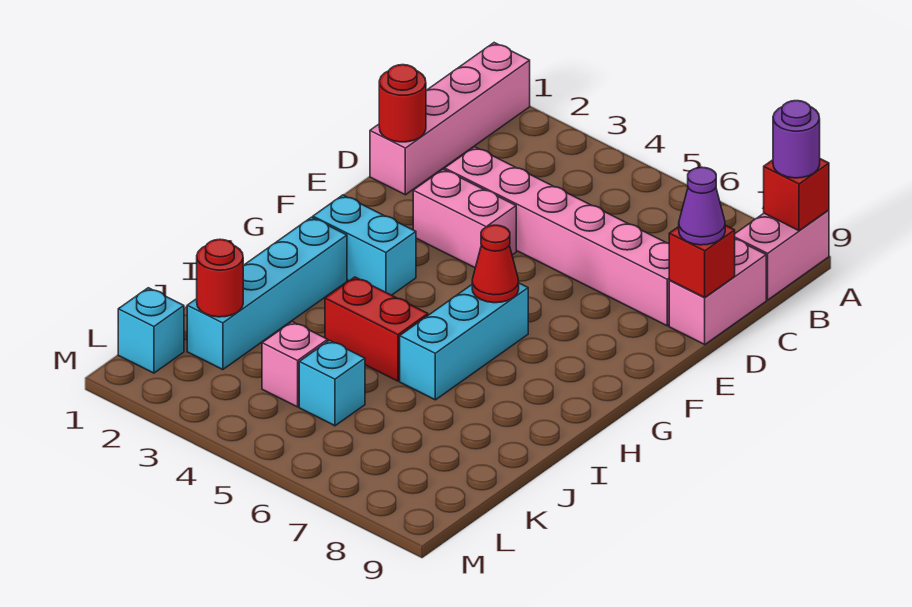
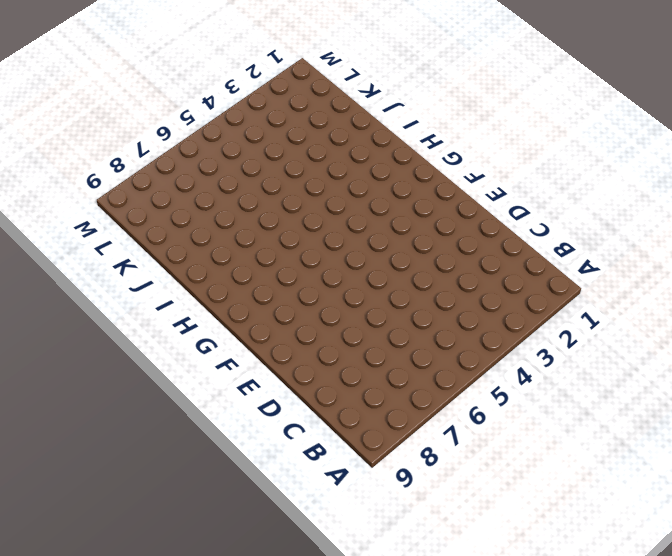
none -> pink 1x4 brick [370,43,530,195]
none -> pink 1x2 brick [735,210,829,300]
none -> pink 1x2 brick [669,239,766,344]

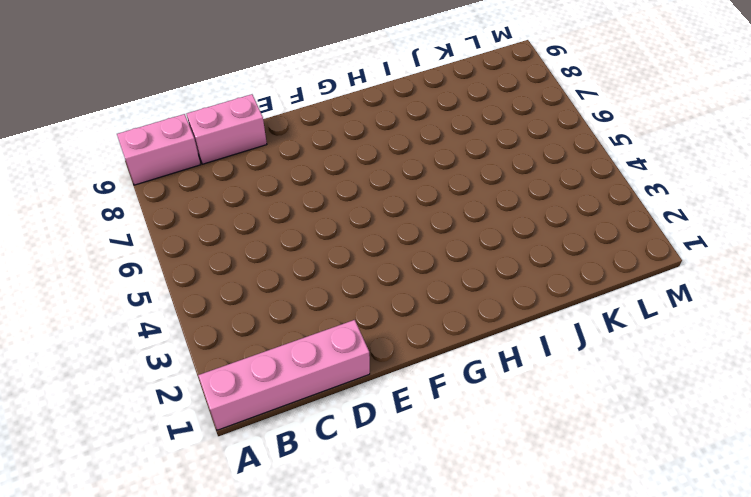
none -> pink 1x6 brick [445,147,669,326]
none -> pink 1x2 brick [413,169,516,268]
none -> cyan 1x2 brick [313,195,416,295]

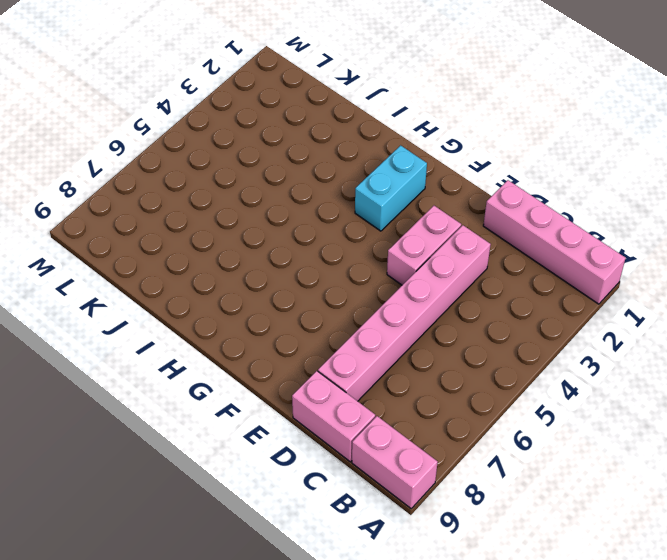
none -> cyan 1x3 brick [400,283,528,400]
none -> cyan 1x4 brick [187,217,347,370]
none -> red 1x2 brick [325,277,428,381]

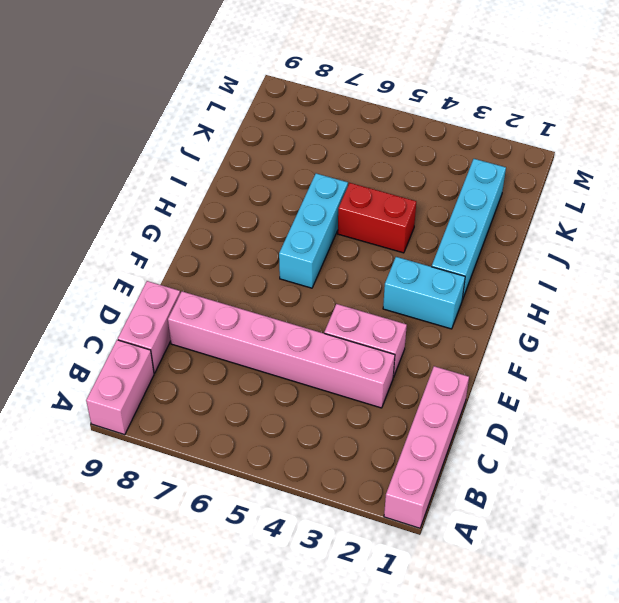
none -> pink 1x1 brick [262,322,328,407]
none -> cyan 1x1 brick [299,340,365,426]
none -> cyan 1x1 brick [118,288,184,373]

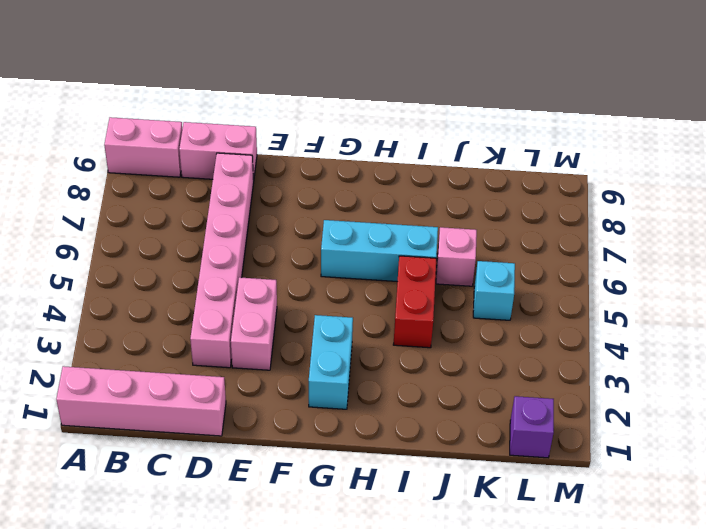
pink 1x1 brick [436,227,477,286] -> pink 1x1 brick moved to [262,322,328,407]
purple 1x1 brick [510,396,554,458] -> cyan 1x1 brick [118,288,184,373]
none -> cyan 1x4 brick [187,217,347,370]
none -> red 1x1 brick [764,159,829,231]
none -> red 1x1 round brick [379,65,426,142]

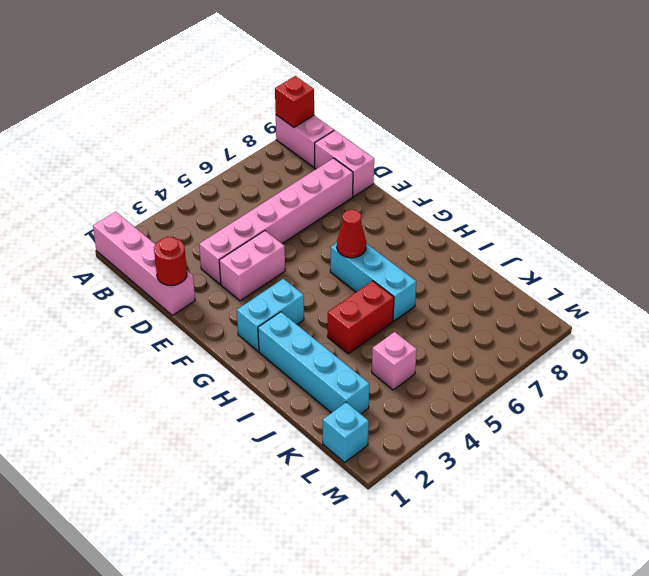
none -> cyan 1x1 brick [299,340,365,426]
none -> red 1x1 brick [669,225,735,297]
none -> red 1x1 round brick [197,239,243,317]

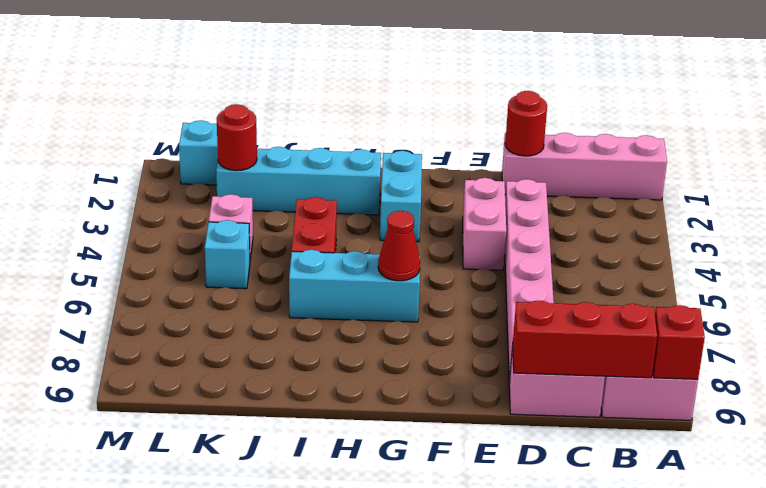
red 1x3 brick [513,300,657,378] -> red 1x1 brick [669,225,735,297]
none -> purple 1x1 round brick [773,101,820,178]
none -> purple 1x1 cone [679,167,725,245]

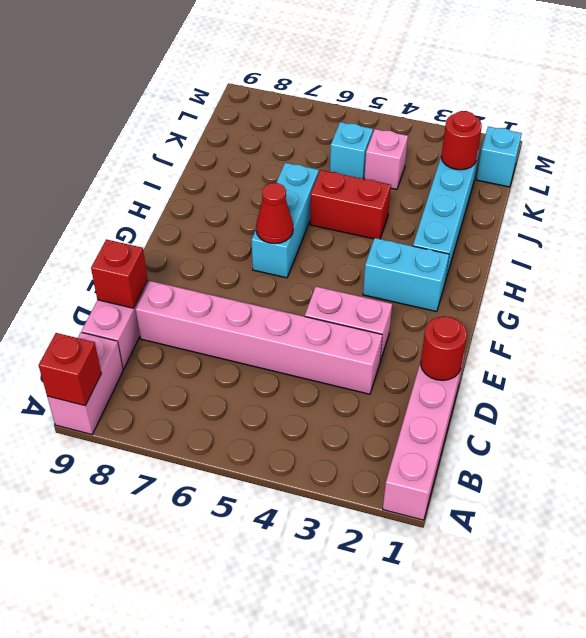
none -> purple 1x1 round brick [773,101,820,178]
none -> purple 1x1 cone [679,167,725,245]

